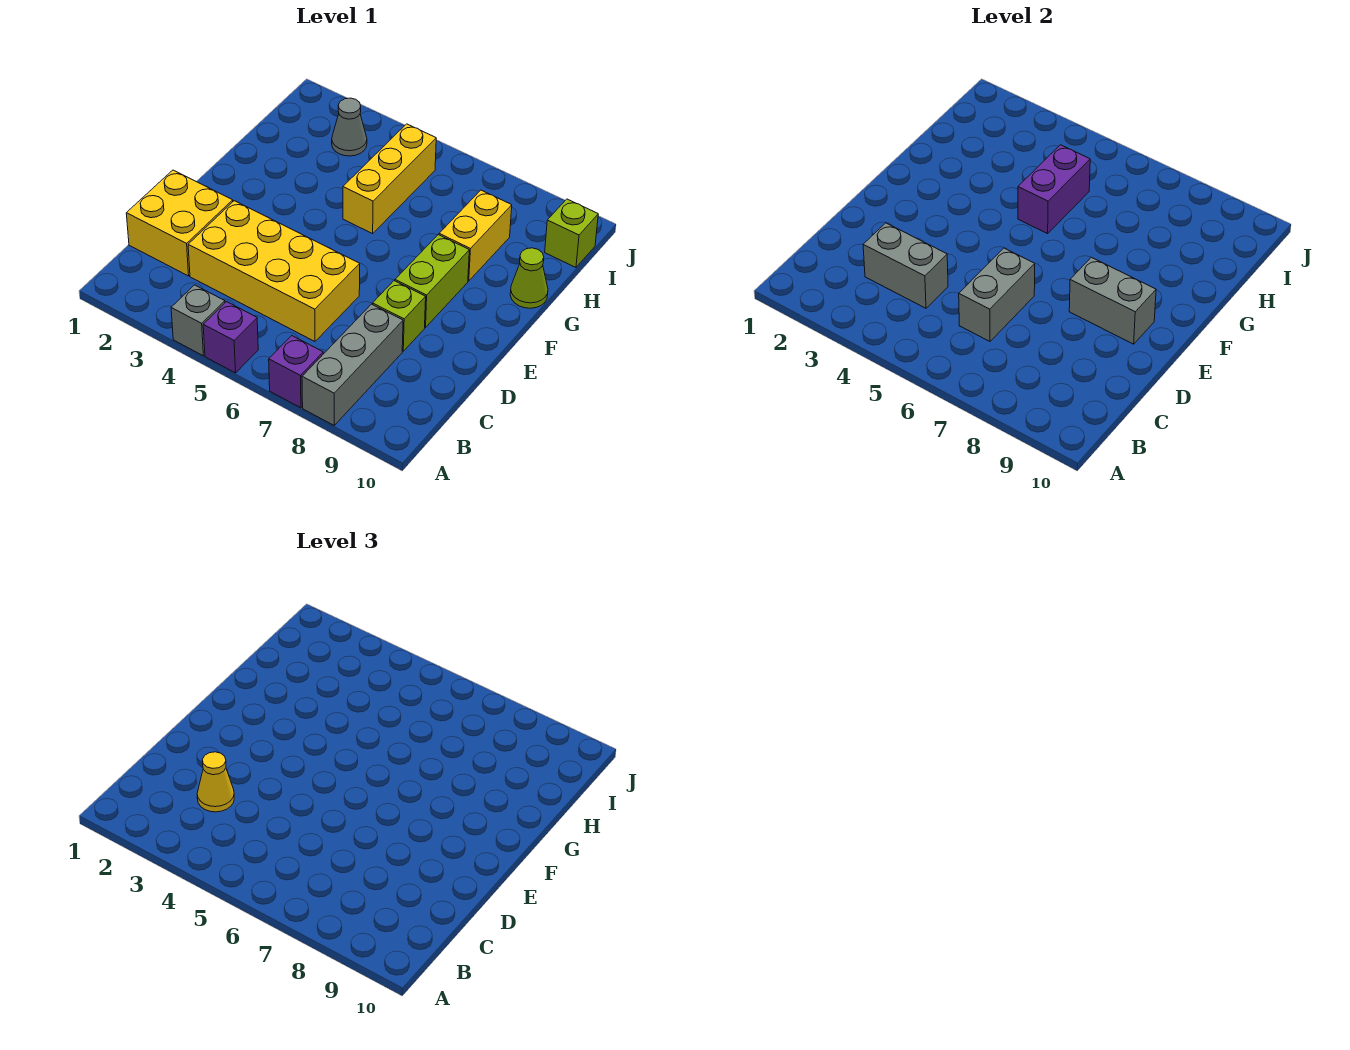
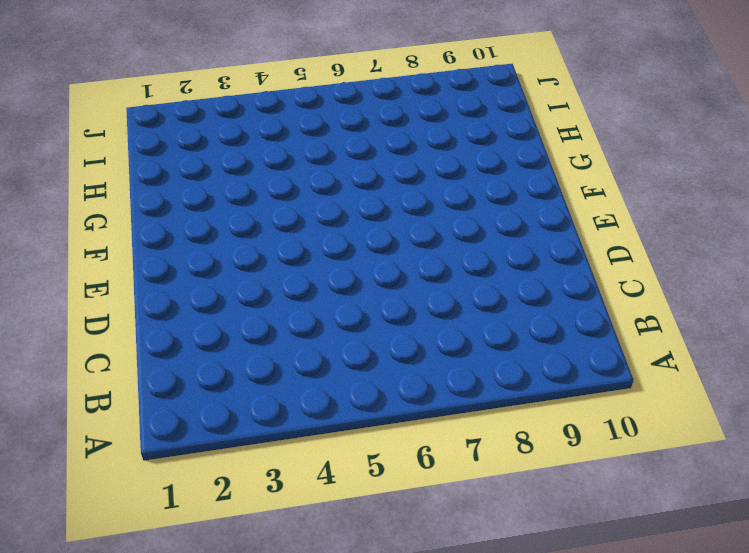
none -> grey 1x1 brick [171,285,225,356]
none -> purple 1x1 brick [203,302,258,373]
none -> purple 1x1 brick [269,336,323,408]

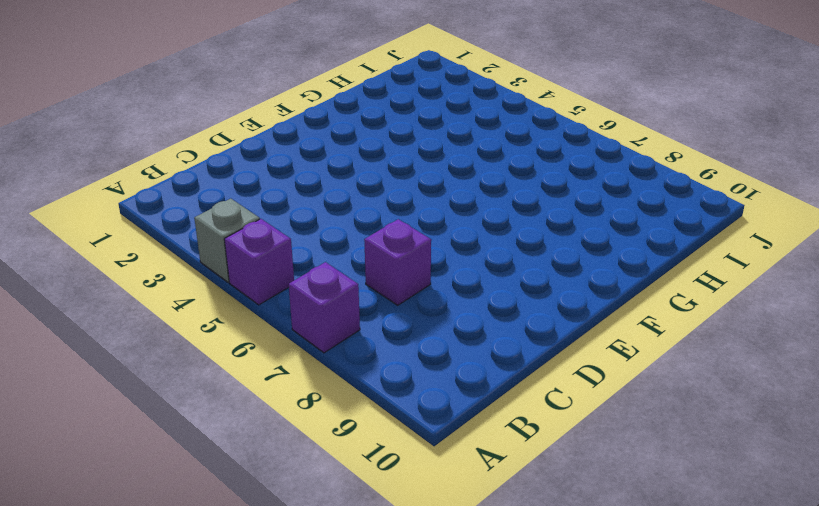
purple 1x1 brick [364,219,431,305] -> none
none -> grey 1x3 brick [302,304,403,425]
none -> yellow 2x2 brick [126,170,233,276]
none -> yellow 2x4 brick [188,201,360,341]

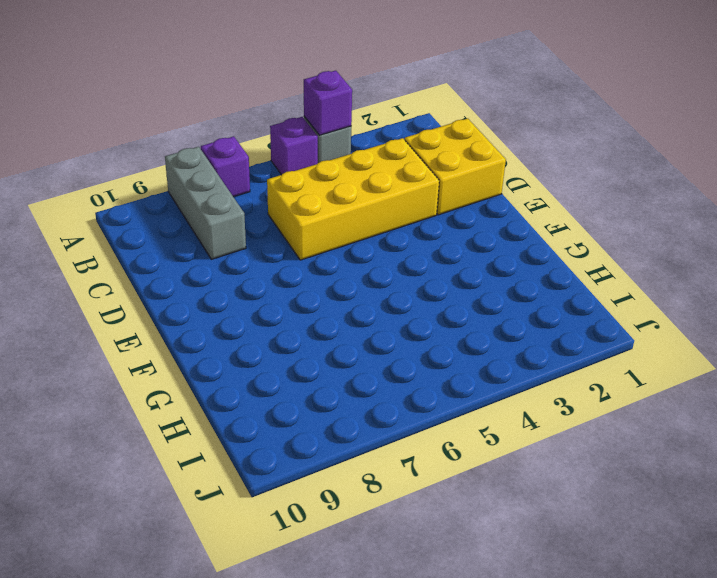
purple 1x1 brick [304,71,352,135] -> none
none -> lime 1x1 brick [372,281,426,351]
none -> lime 1x2 brick [395,235,469,327]
none -> yellow 1x3 brick [343,124,436,234]

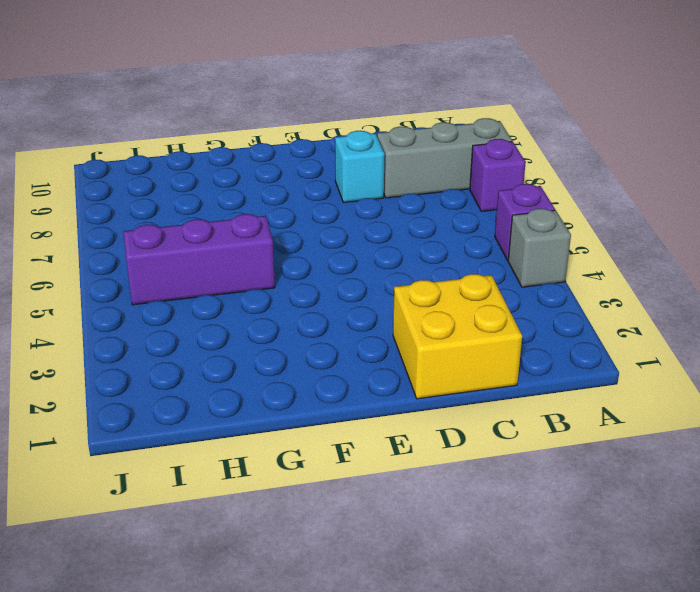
cyan 1x1 brick [335,131,385,203] -> lime 1x1 brick [372,281,426,351]
purple 1x3 brick [123,214,275,305] -> yellow 1x3 brick [343,124,436,234]
none -> yellow 2x4 brick [188,201,360,341]
none -> lime 1x2 brick [395,235,469,327]
none -> yellow 1x2 brick [439,190,512,281]

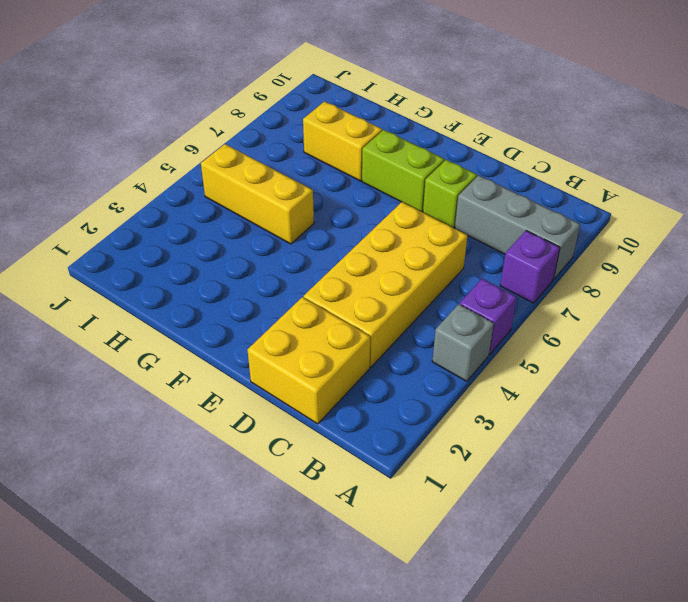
none -> lime 1x1 cone [510,248,548,308]
none -> grey 1x1 cone [332,98,367,156]
none -> lime 1x1 brick [545,199,598,267]

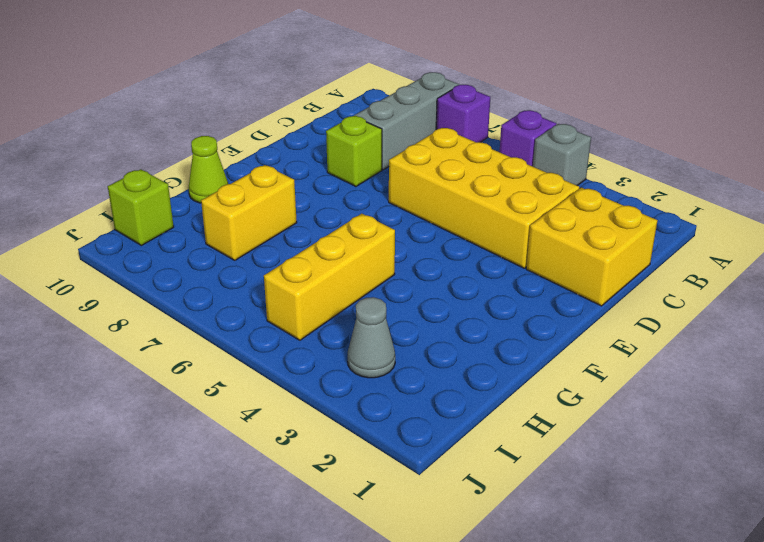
none -> lime 1x2 brick [395,235,469,327]
none -> grey 1x2 brick [863,223,948,308]
none -> grey 1x2 brick [959,248,1035,341]

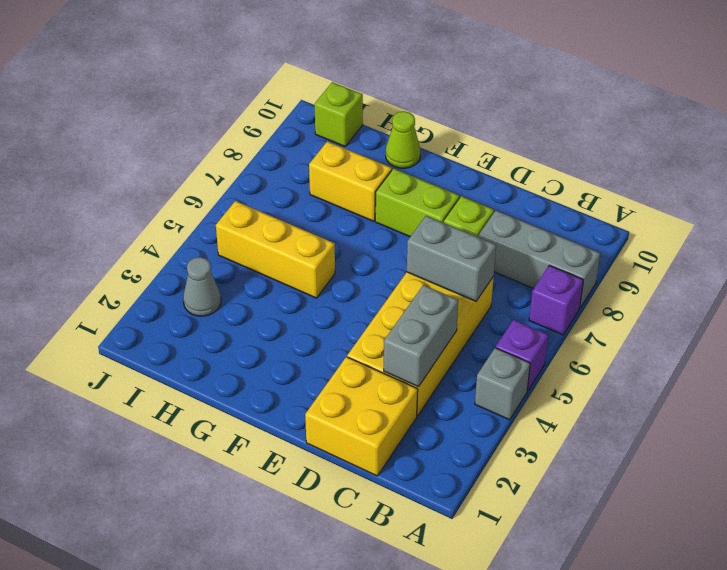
none -> grey 1x2 brick [1069,257,1156,344]
none -> purple 1x2 brick [1018,145,1090,234]
none -> yellow 1x1 cone [197,752,234,812]

